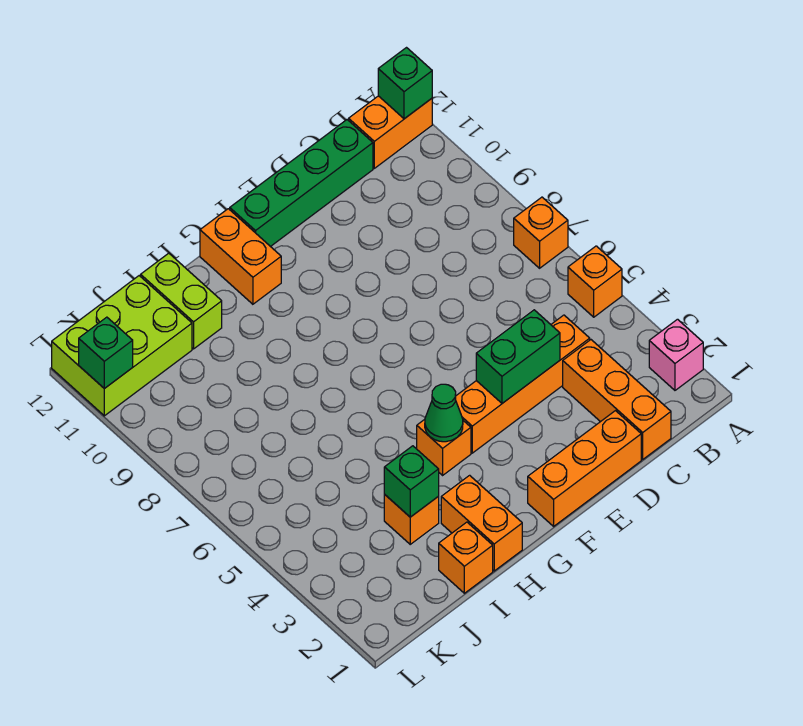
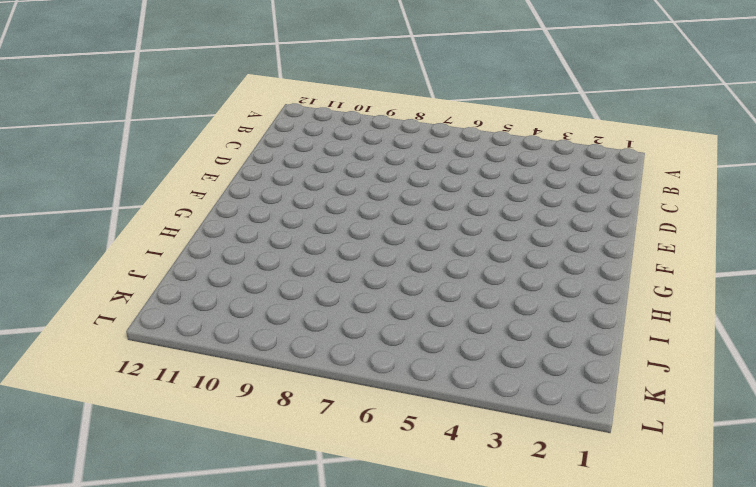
none -> pink 1x1 brick [649,319,703,390]
none -> orange 1x1 brick [568,246,622,317]
none -> orange 1x1 brick [514,197,568,268]

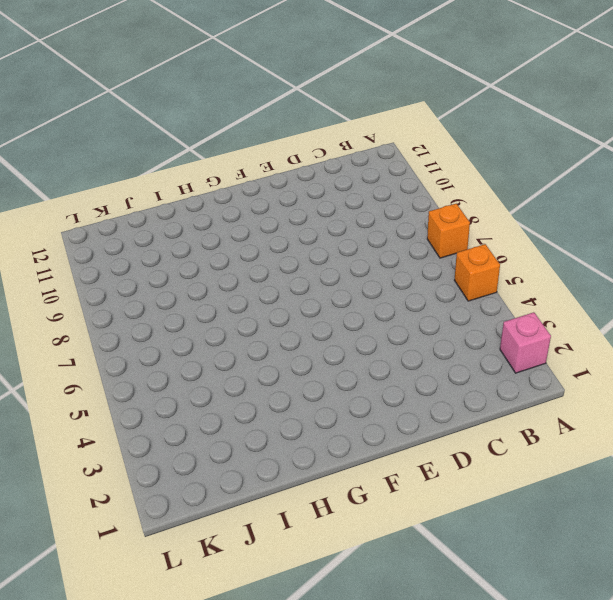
none -> orange 1x2 brick [349,96,432,168]
none -> orange 1x3 brick [563,340,671,459]
none -> orange 1x4 brick [455,315,590,453]

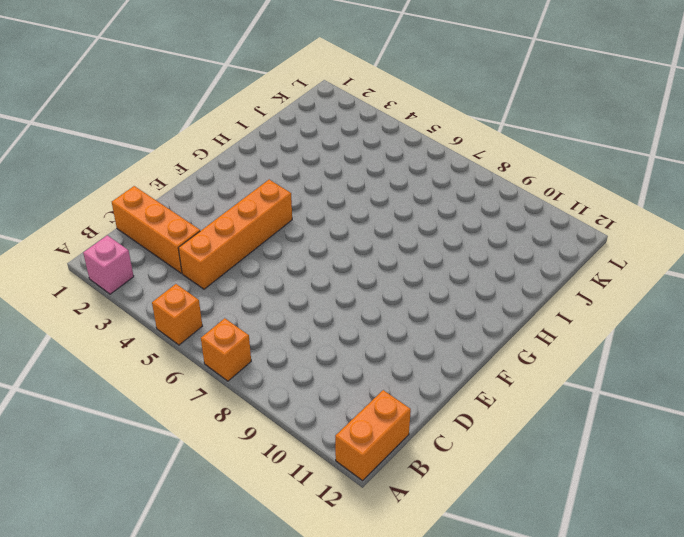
none -> green 1x4 brick [230,120,373,247]
none -> orange 1x3 brick [528,411,641,526]
none -> orange 1x1 brick [417,419,471,475]

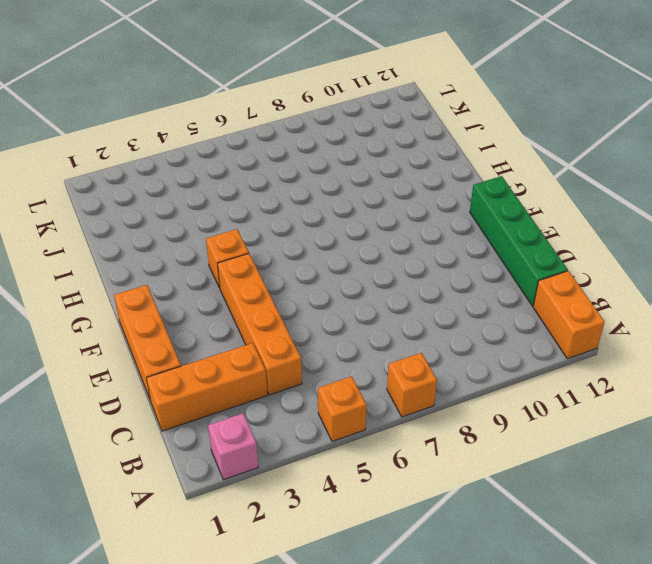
none -> orange 1x2 brick [200,209,281,304]
none -> orange 1x2 brick [441,475,522,571]
none -> orange 1x1 brick [439,522,493,593]

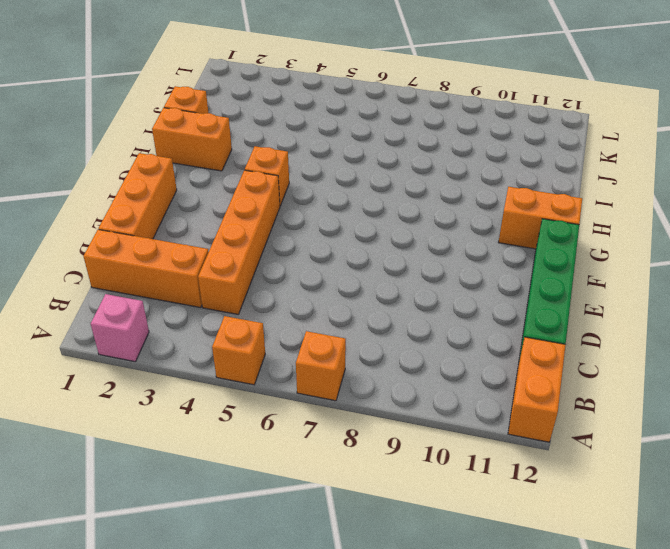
none -> orange 1x1 brick [384,495,439,544]
none -> lime 1x2 brick [141,253,222,349]
none -> lime 2x3 brick [52,276,192,416]

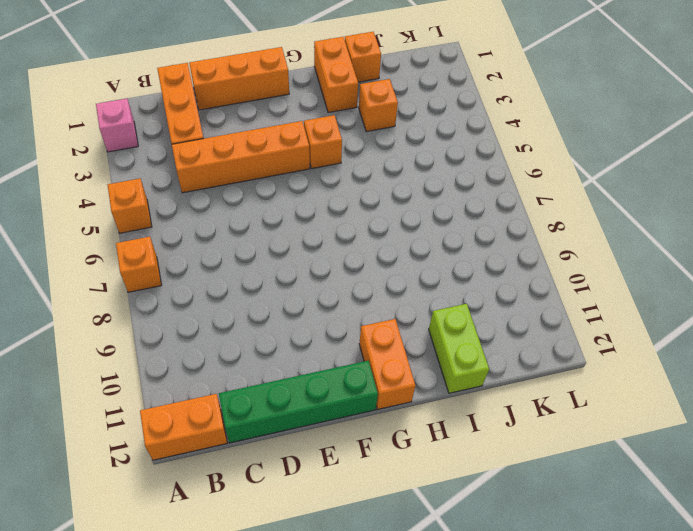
none -> lime 2x3 brick [52,276,192,416]
none -> green 1x1 brick [378,48,432,119]
none -> green 1x2 brick [476,310,560,403]

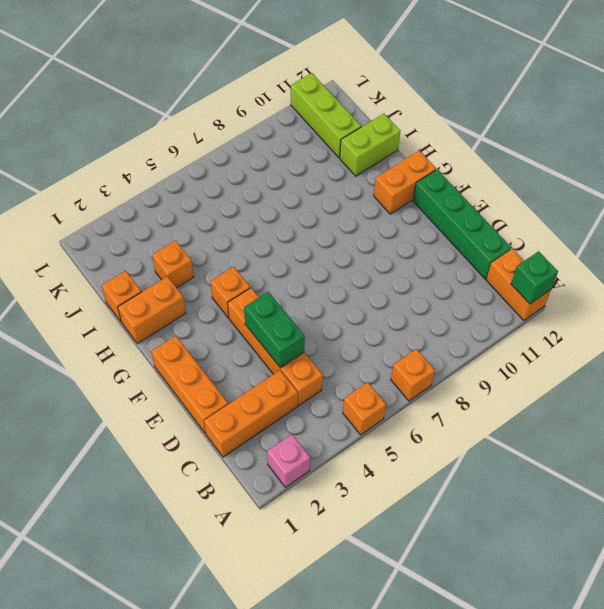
lime 1x3 brick [291,73,361,158] -> lime 2x3 brick [52,276,192,416]
none -> green 1x1 cone [425,384,463,442]
none -> green 1x1 brick [384,446,439,517]
none -> green 1x1 brick [79,317,133,389]

